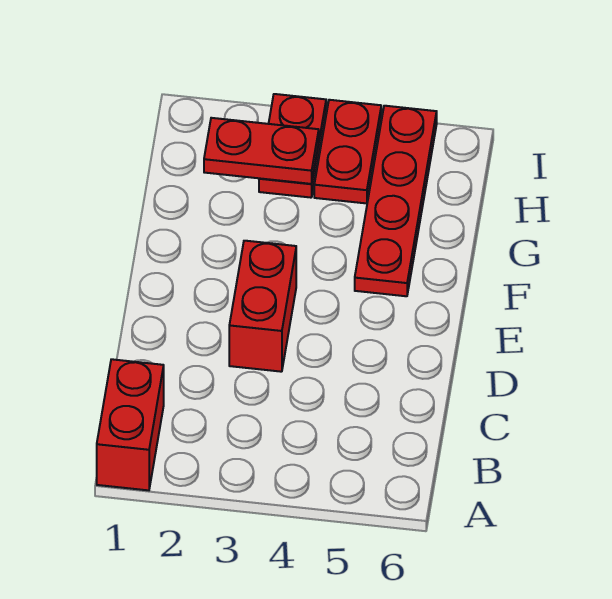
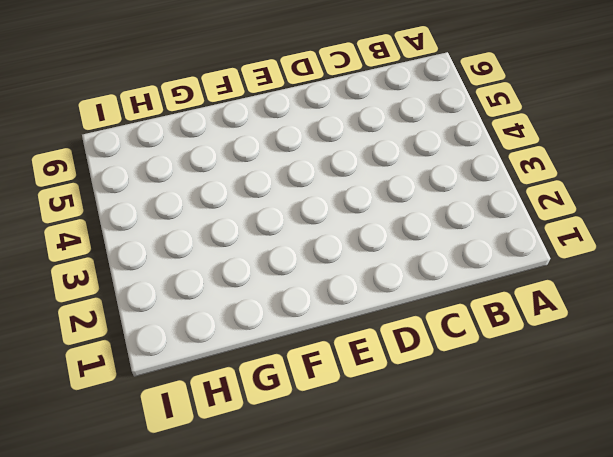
none -> red 1x2 brick [97,359,164,490]
none -> red 1x2 brick [229,241,296,372]

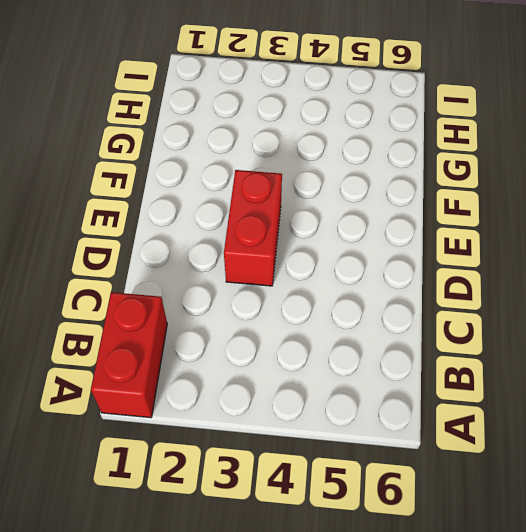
none -> red 1x4 plate [355,106,437,296]
none -> red 1x2 plate [259,94,326,198]

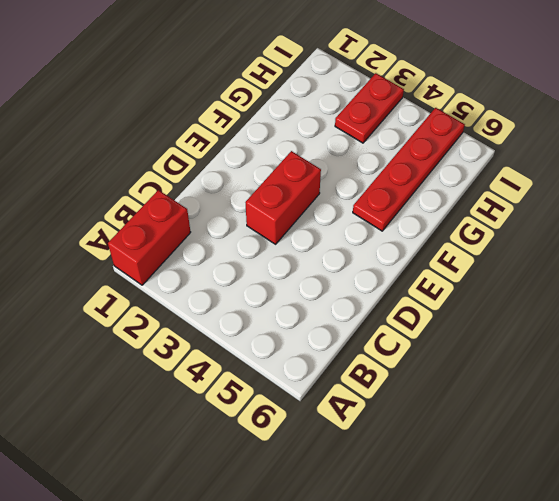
none -> red 1x2 plate [314,100,381,203]
none -> red 1x2 plate [204,118,319,184]

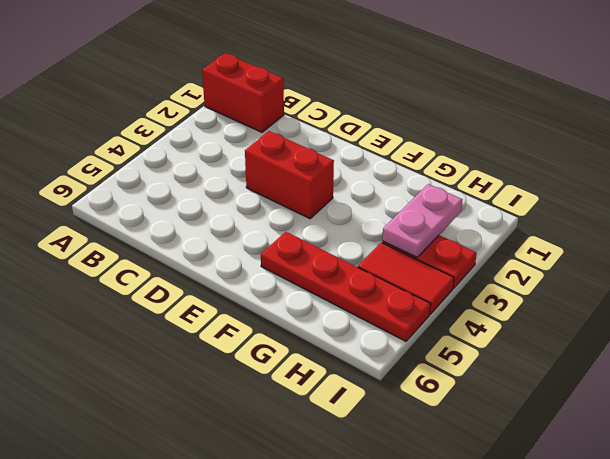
pink 1x2 plate [382,184,463,257] -> red 1x2 plate [204,118,319,184]
red 1x2 tile [358,243,454,314] -> red 1x2 plate [314,100,381,203]

